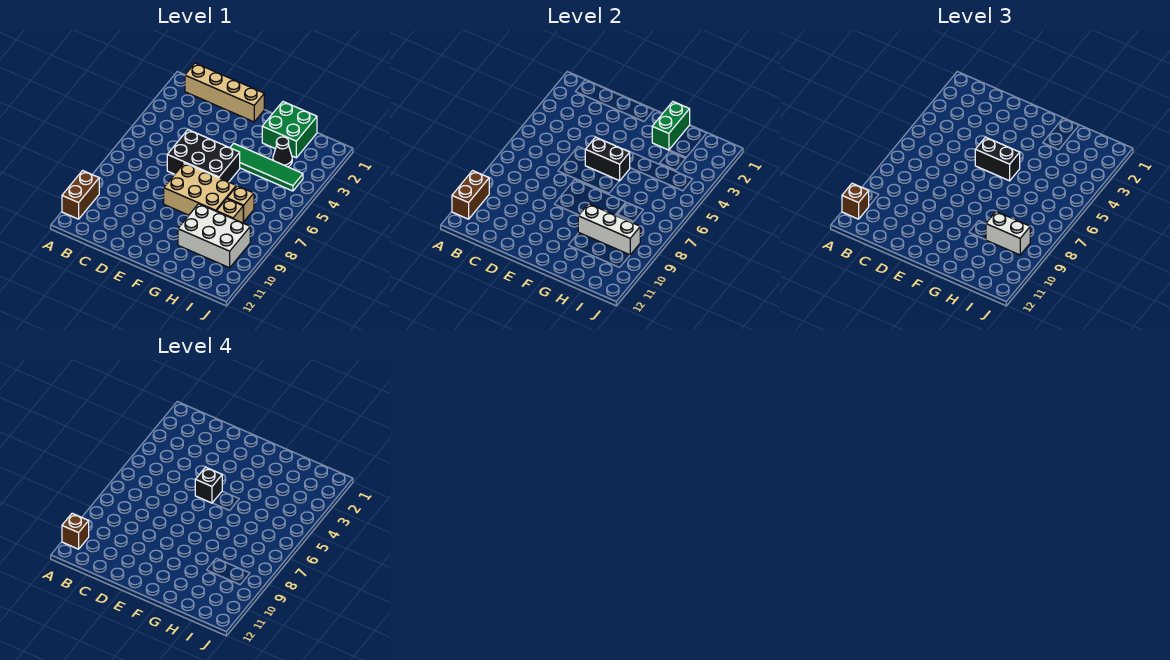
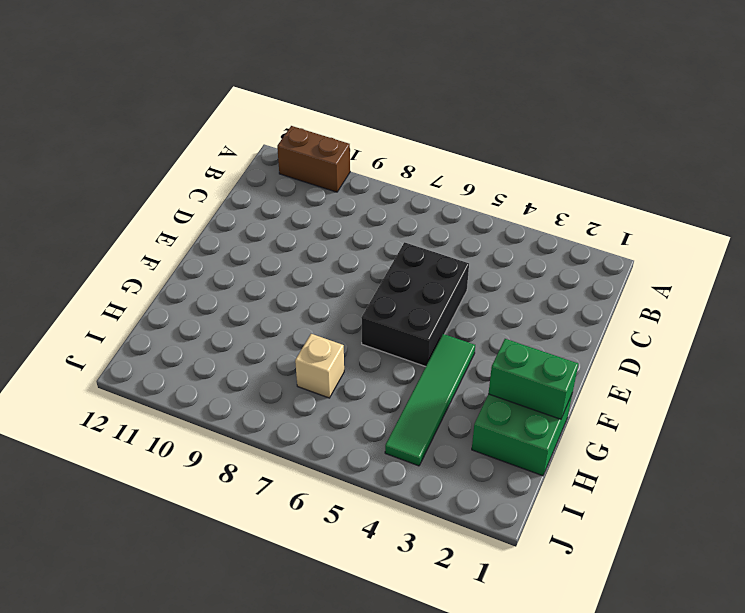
none -> tan 1x4 brick [185,63,264,122]
none -> tan 2x3 brick [164,163,236,215]
none -> white 2x3 brick [178,204,250,268]

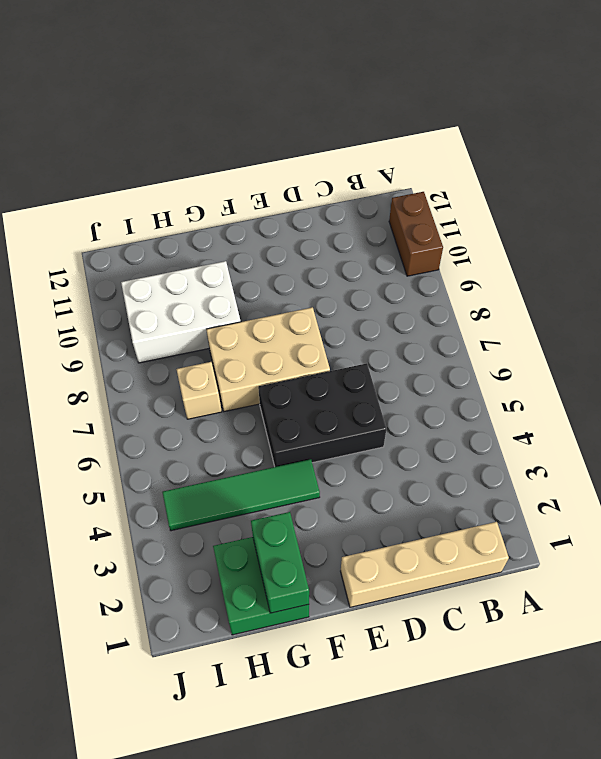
none -> black 1x1 cone [273,137,292,167]
none -> tan 1x1 brick [217,199,243,223]
none -> brown 1x2 brick [452,171,489,219]

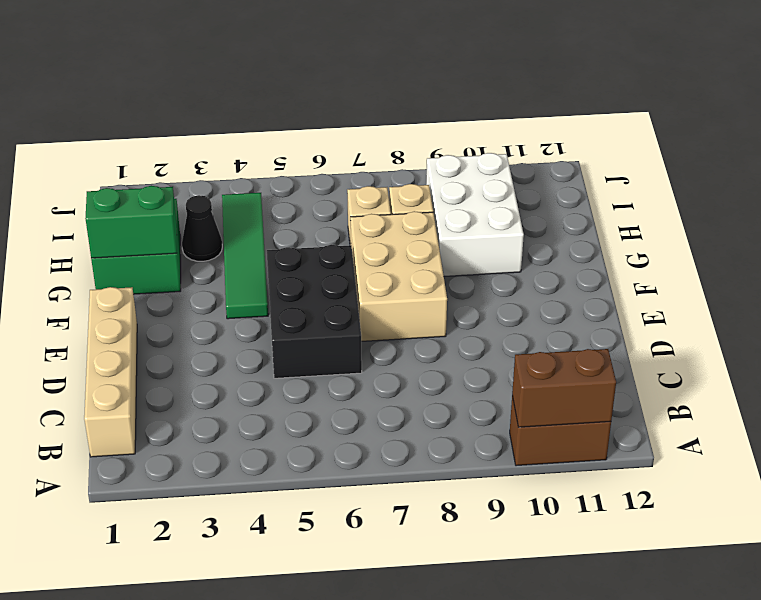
none -> black 1x2 brick [585,137,630,181]
none -> white 1x3 brick [578,204,640,255]
none -> brown 1x1 brick [842,183,869,219]

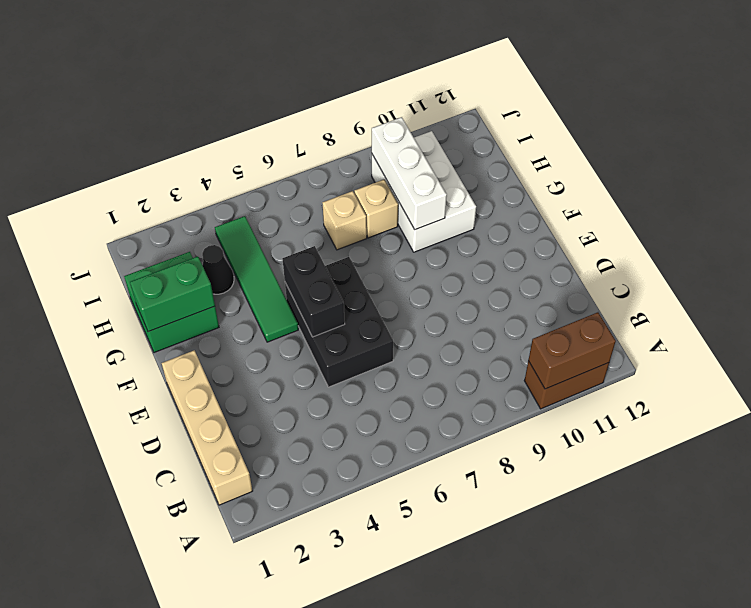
none -> tan 2x3 brick [164,163,236,215]
none -> brown 1x1 brick [842,183,869,219]
none -> black 1x2 brick [975,137,1020,181]

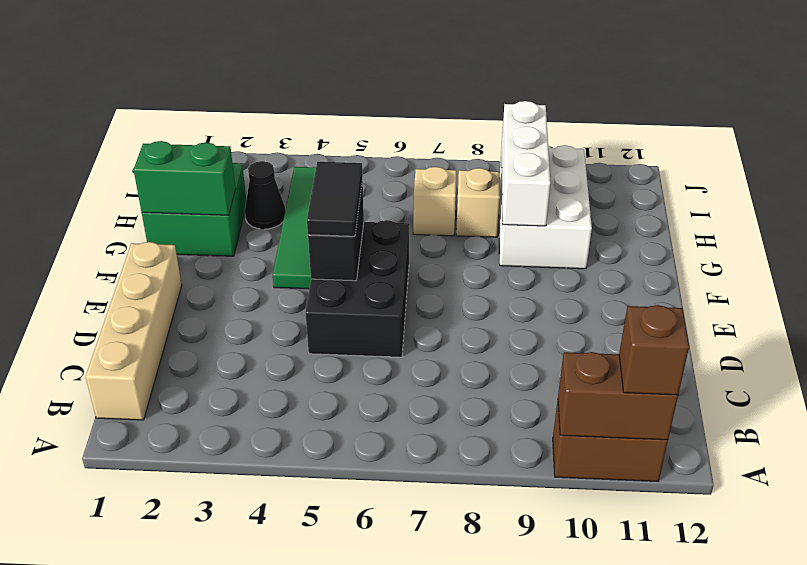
black 1x2 tile [307,162,363,236] -> black 1x2 brick [975,137,1020,181]
none -> tan 2x3 brick [164,163,236,215]
none -> white 1x2 brick [986,211,1030,255]
none -> brown 1x1 brick [62,513,89,549]

